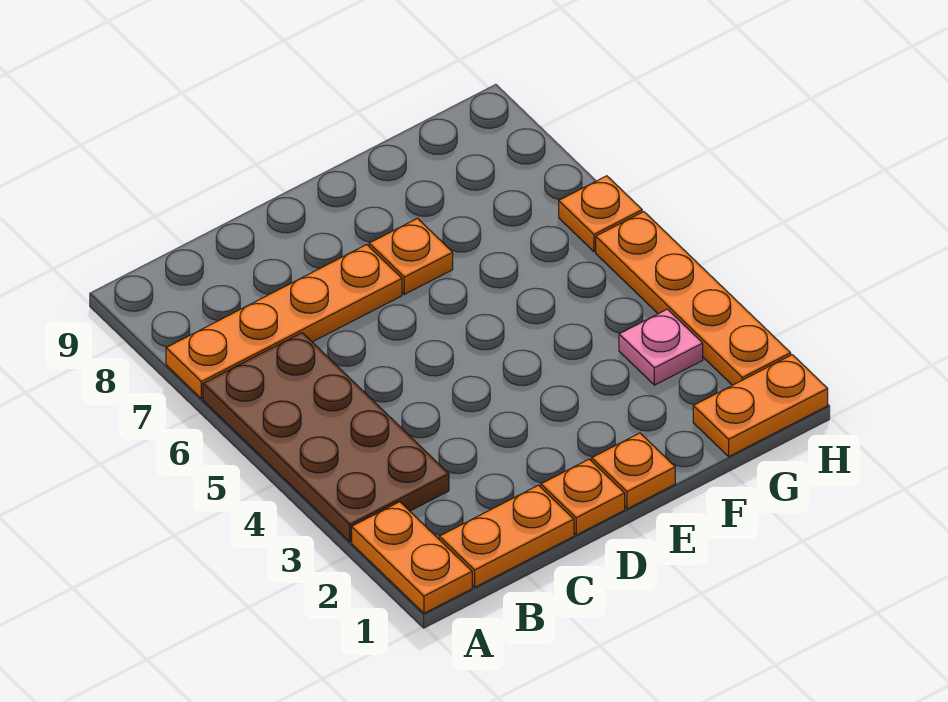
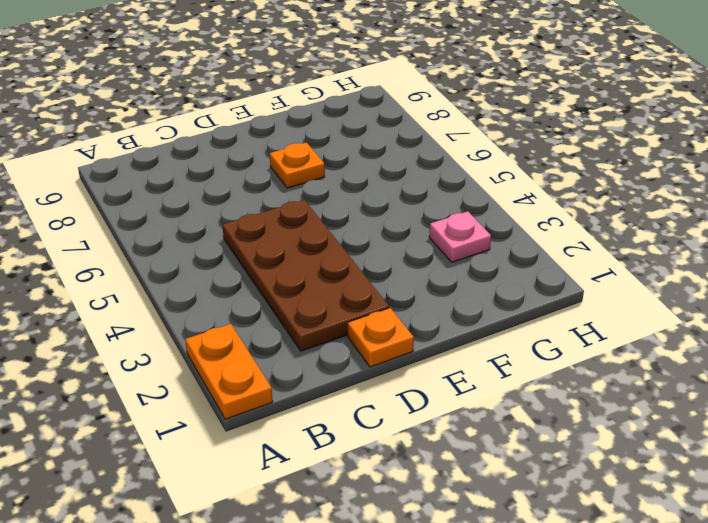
brown 2x4 plate [223,200,389,351] -> brown 2x4 plate moved to [203,333,449,542]
none -> orange 1x4 plate [166,245,402,399]
none -> orange 1x2 plate [439,485,574,587]

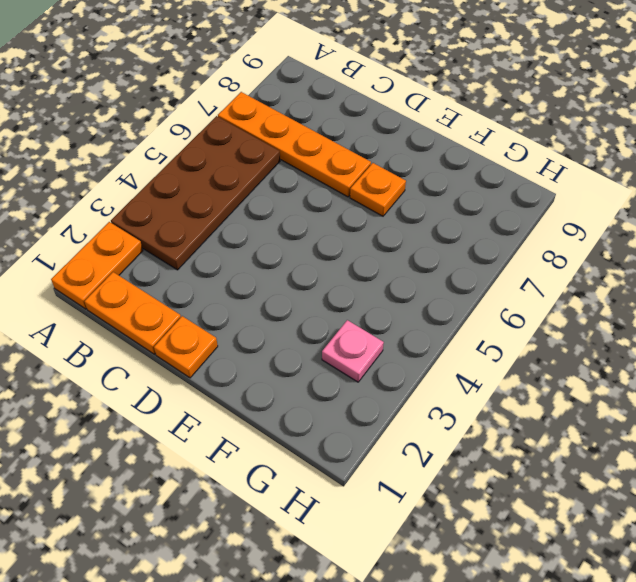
none -> orange 1x1 plate [592,433,675,509]
none -> orange 1x2 plate [693,355,828,456]

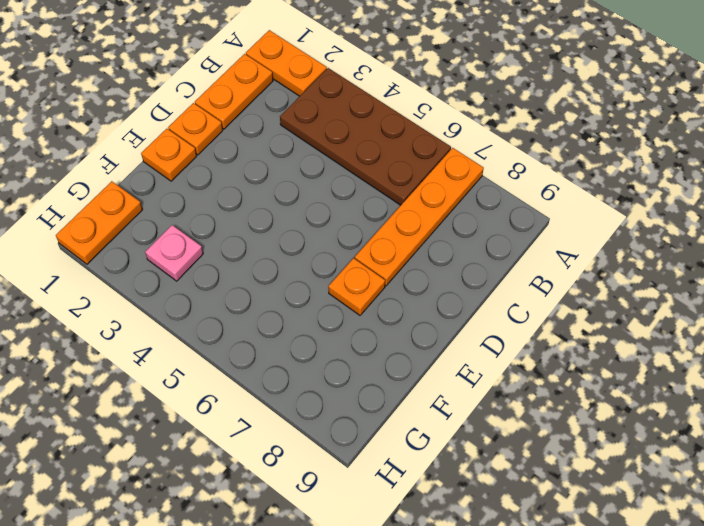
none -> orange 1x4 plate [596,212,791,385]
none -> orange 1x1 plate [559,176,642,252]

